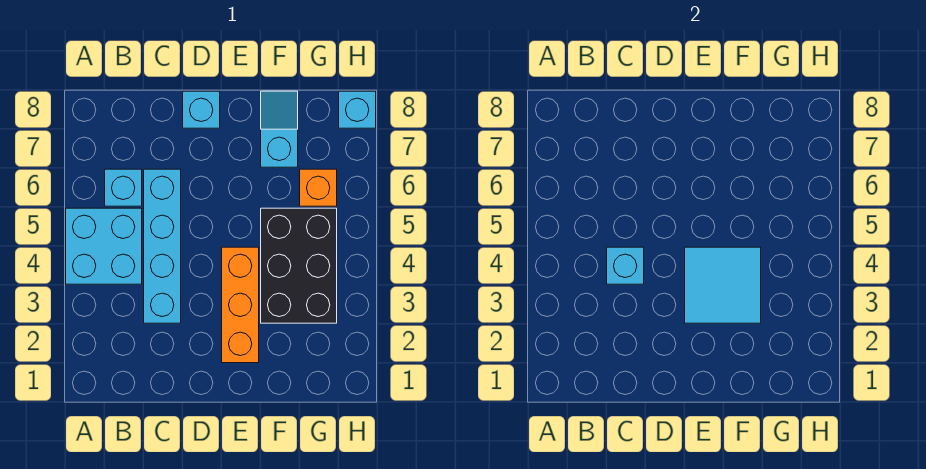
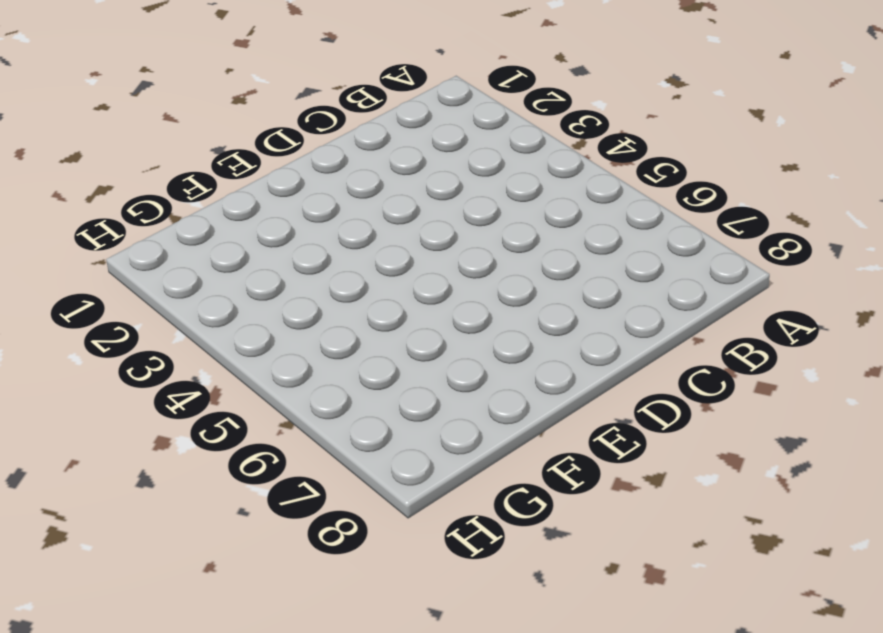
none -> cyan 2x2 brick [66,208,142,284]
none -> cyan 1x1 brick [105,169,142,206]

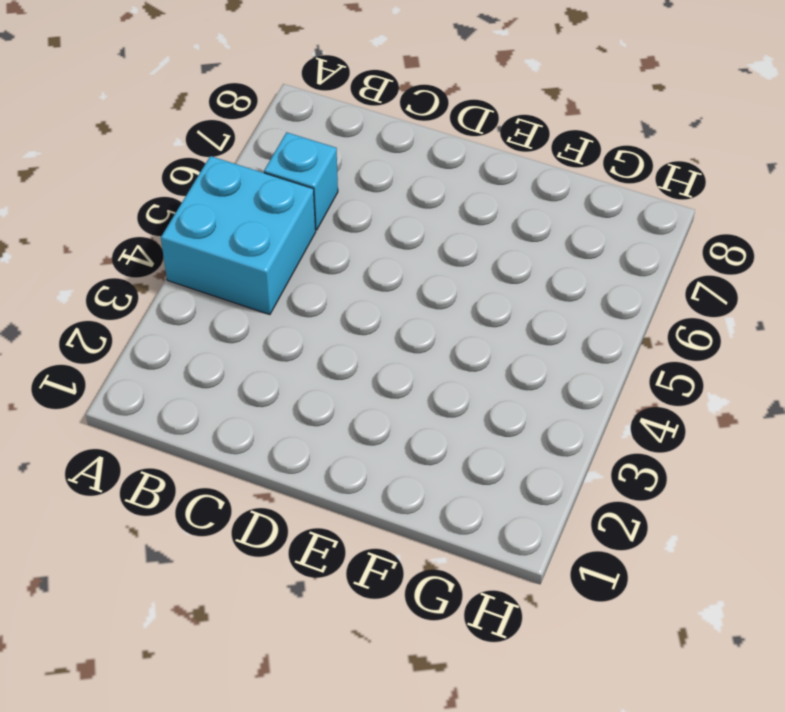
none -> cyan 1x4 brick [144,169,181,323]
none -> cyan 1x1 brick [183,91,220,128]

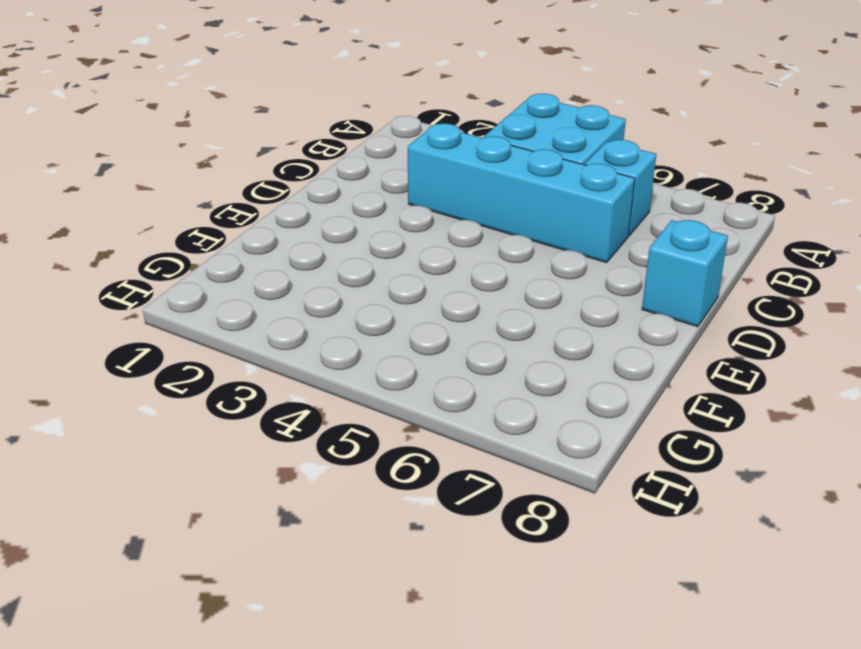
none -> orange 1x3 brick [222,247,259,363]
none -> black 2x3 brick [261,208,337,323]

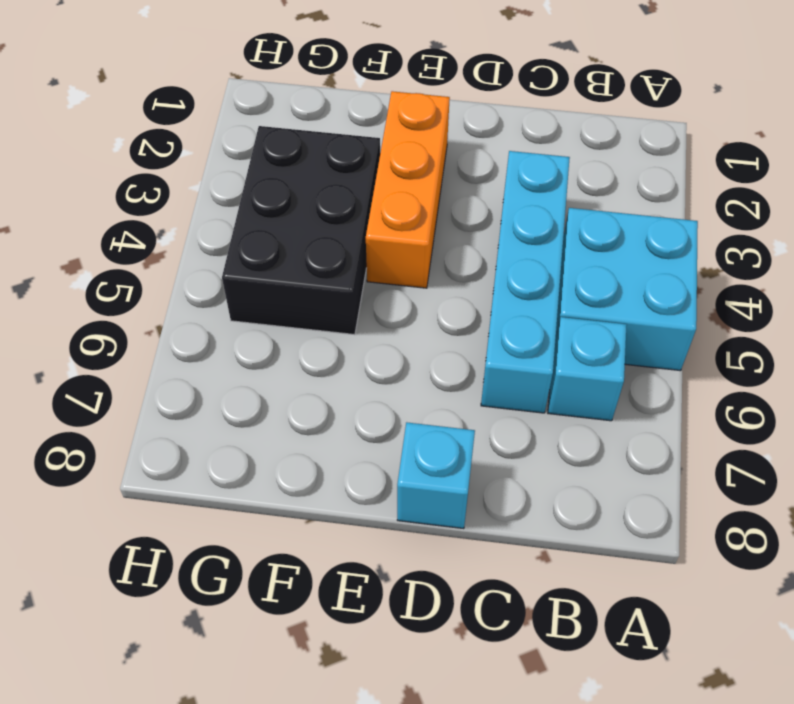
none -> cyan 1x2 slope [261,91,298,167]
none -> orange 1x1 brick [300,169,337,206]

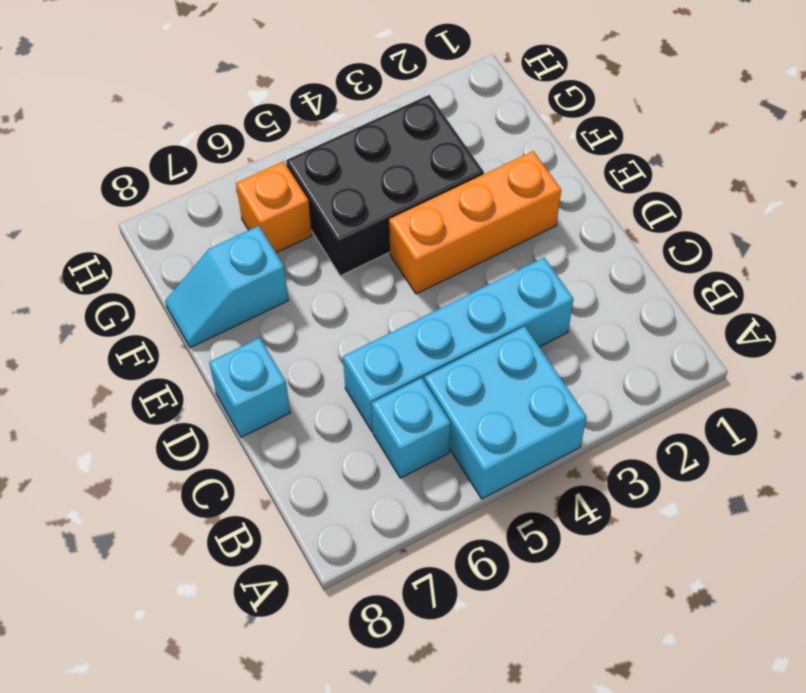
none -> cyan 1x1 brick [339,91,376,128]
none -> cyan 1x1 brick [607,247,644,284]

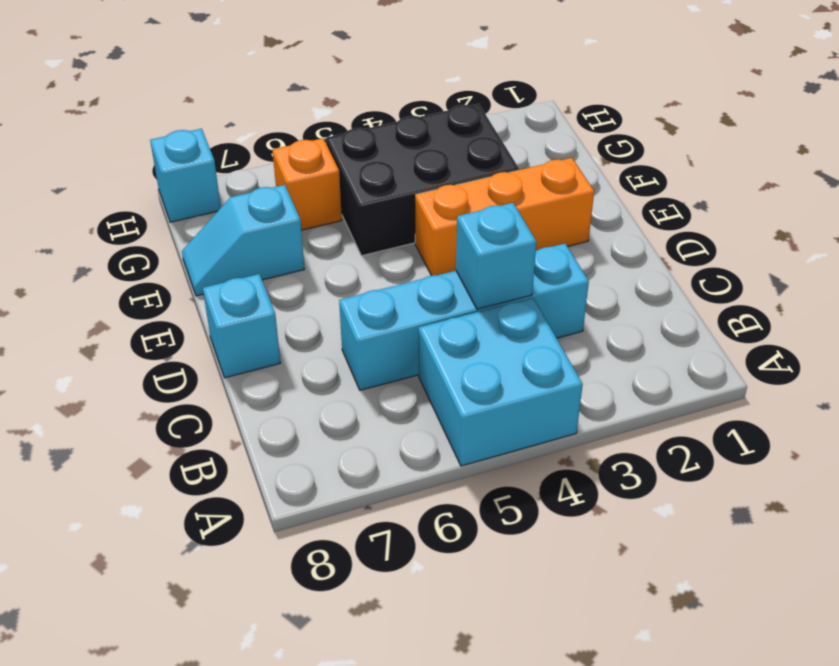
none -> cyan 1x1 brick [105,169,142,206]
none -> cyan 2x2 tile [685,247,761,323]

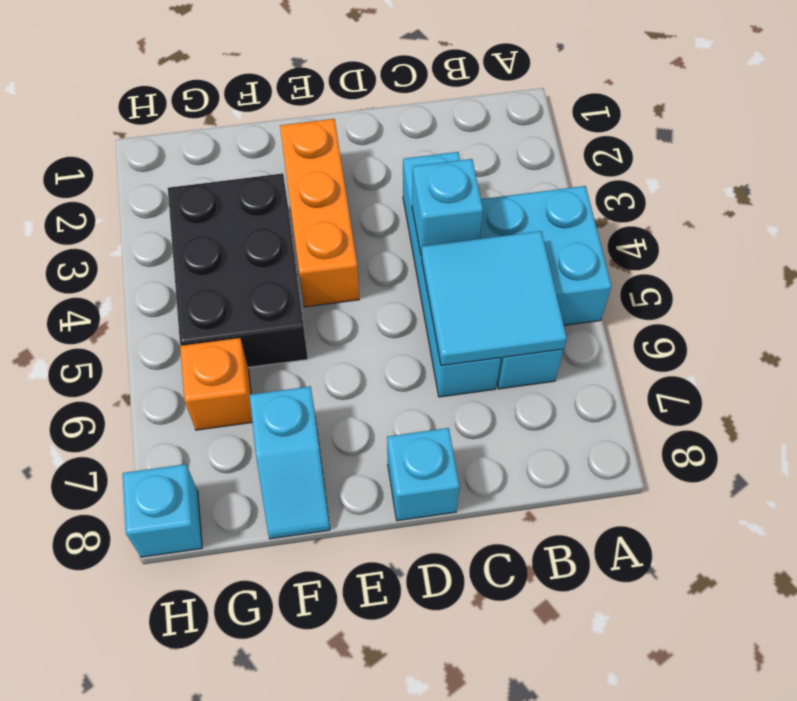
cyan 2x2 tile [421,231,567,366] -> cyan 2x2 tile moved to [685,247,761,323]

